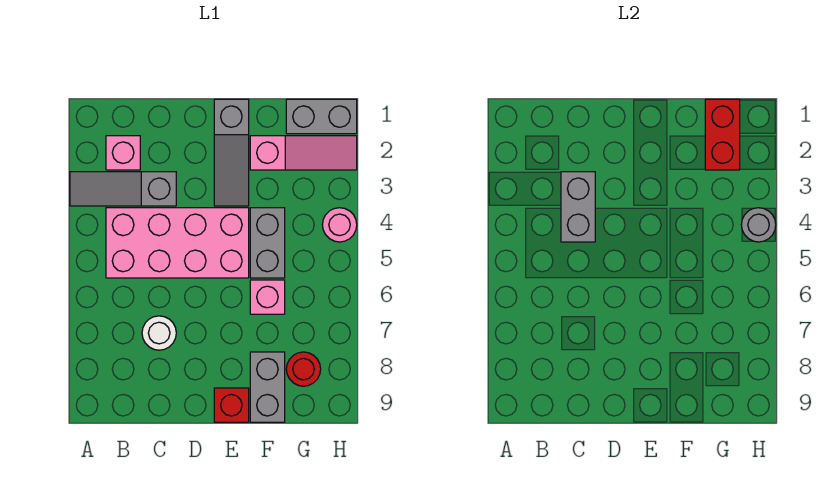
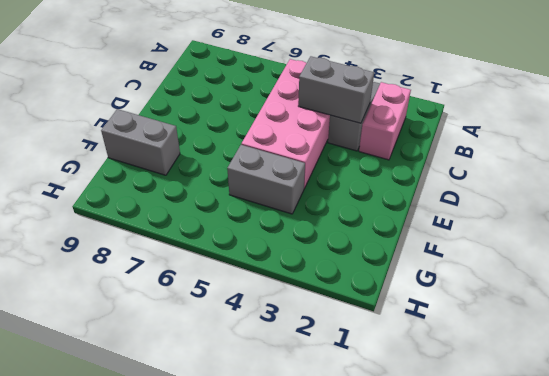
pink 1x2 brick [359,82,411,160] -> pink 1x1 brick [106,136,140,170]
none -> white 1x1 round brick [142,316,176,350]
none -> grey 1x3 slope [214,99,249,206]
none -> red 1x1 brick [214,388,249,422]

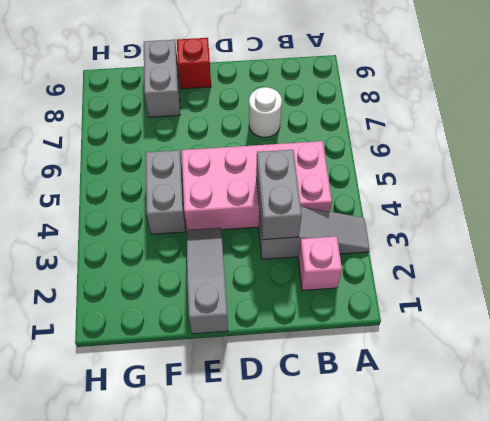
none -> pink 1x3 slope [250,136,357,170]
none -> pink 1x1 brick [250,280,285,314]
none -> grey 1x2 brick [286,99,357,134]

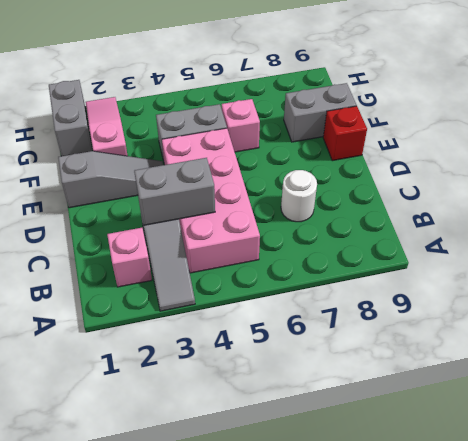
none -> red 1x1 round brick [286,352,321,386]
none -> pink 1x1 round brick [322,208,357,242]
none -> red 1x2 brick [705,99,740,170]

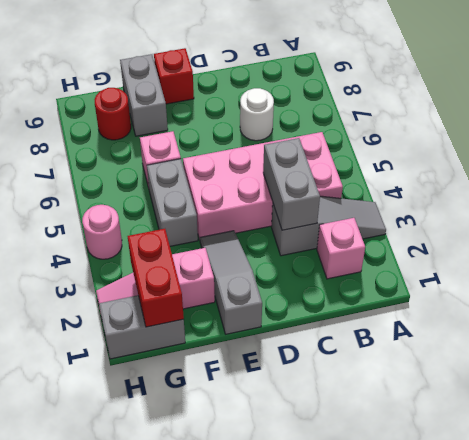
none -> grey 1x1 round brick [741,208,776,242]

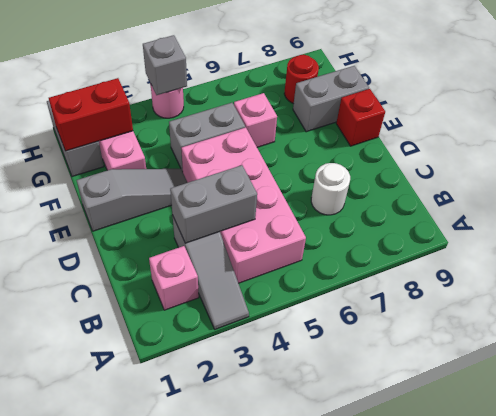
grey 1x1 brick [143,35,187,95] -> grey 1x1 round brick [741,208,776,242]

